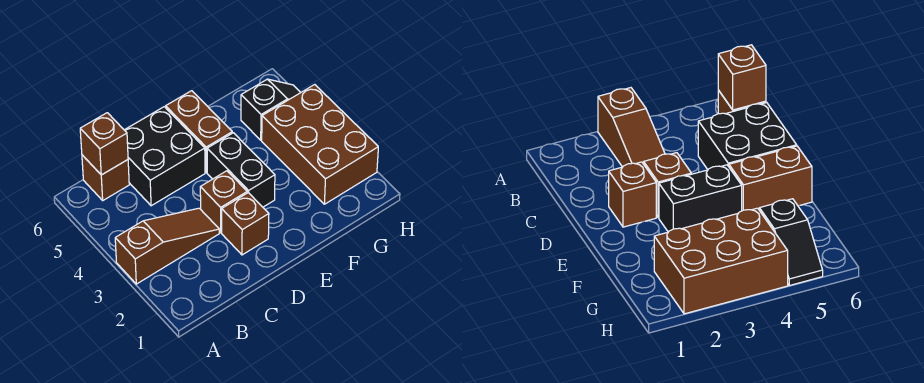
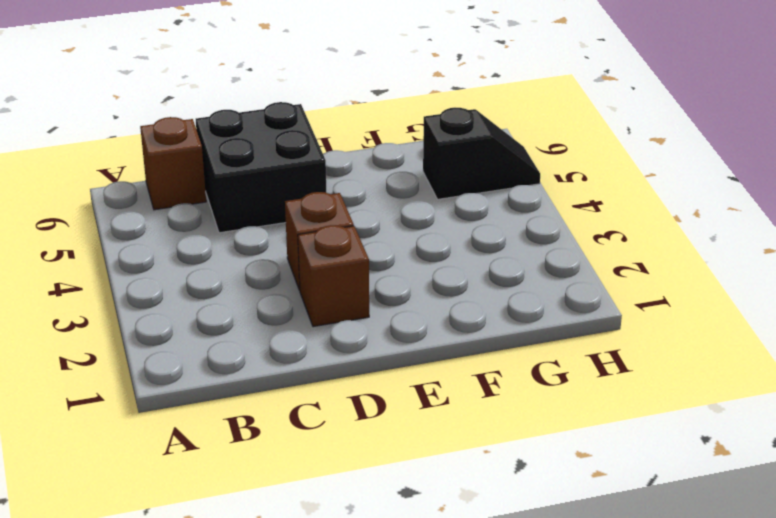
none -> brown 1x3 slope [115,208,219,284]
none -> black 1x2 brick [207,133,275,207]

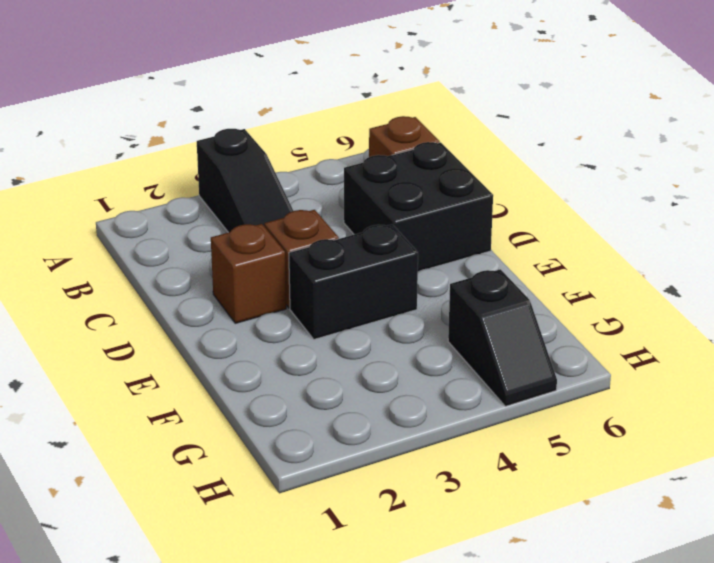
black 1x3 slope [197,129,293,233] -> brown 1x3 slope [115,208,219,284]
none -> brown 1x2 brick [166,91,232,173]
none -> brown 2x3 brick [262,85,378,204]

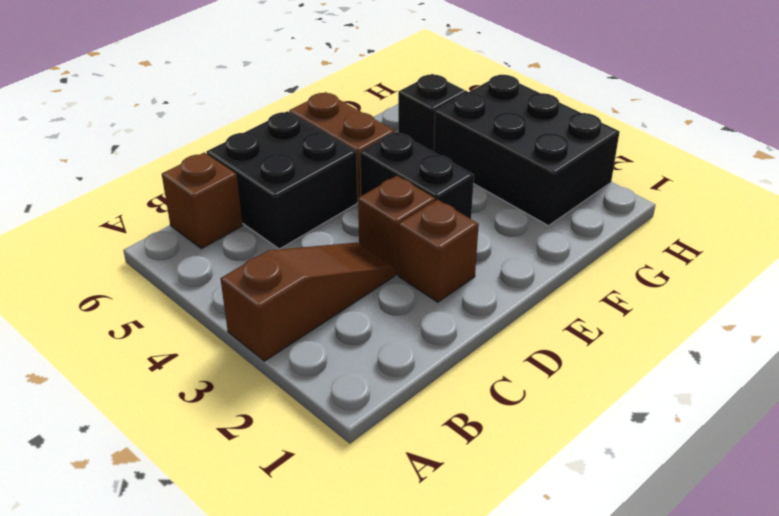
black 2x3 brick [434,75,620,226] -> brown 2x3 brick [262,85,378,204]
none -> brown 1x1 brick [80,113,128,175]

